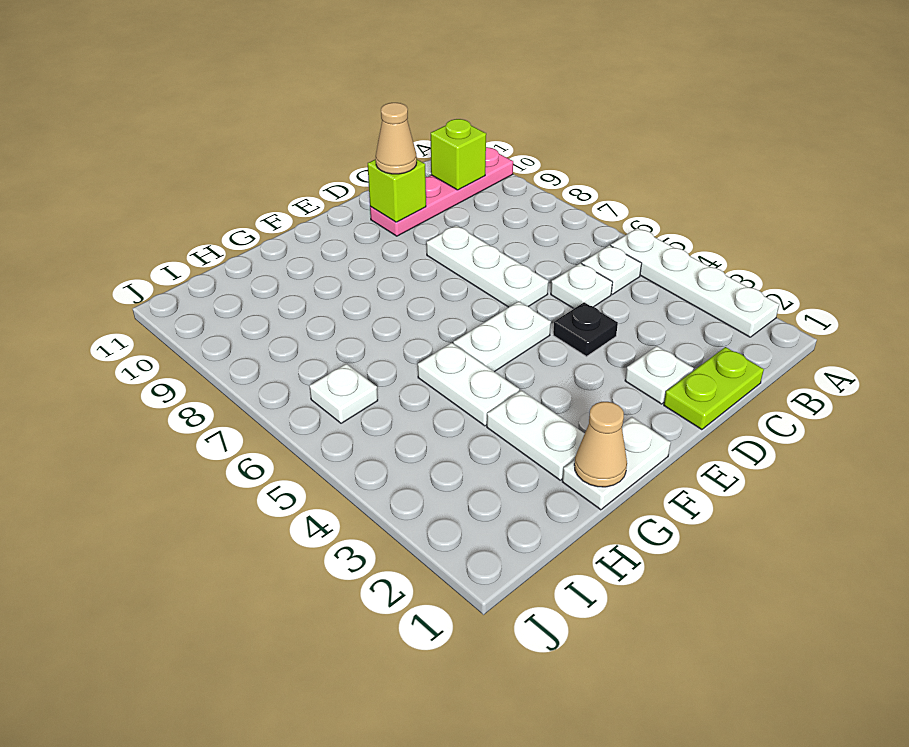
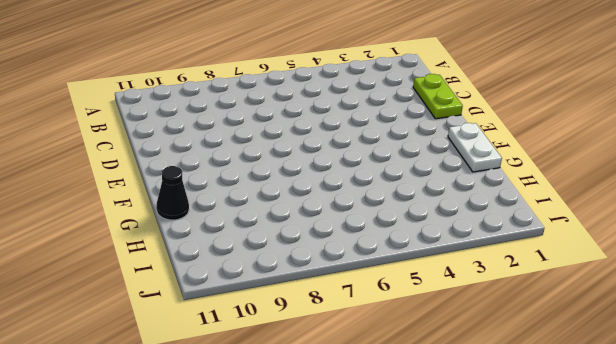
black 1x1 cone [157,166,189,220] -> none
none -> white 1x4 plate [611,228,779,337]
none -> pink 1x4 plate [370,147,513,236]
none -> white 1x1 plate [582,245,642,294]

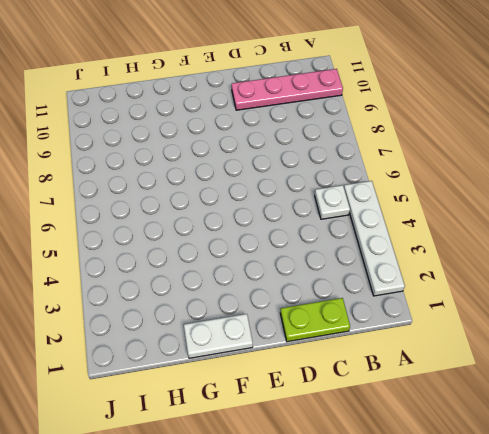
none -> white 1x1 plate [551,263,613,309]
none -> white 1x1 plate [625,346,694,404]
none -> black 1x1 plate [553,302,618,356]

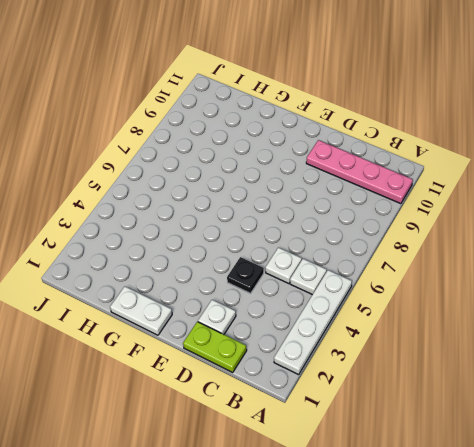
none -> white 1x3 plate [426,225,548,307]
none -> white 1x2 plate [453,301,551,372]
none -> white 1x2 plate [487,390,585,480]

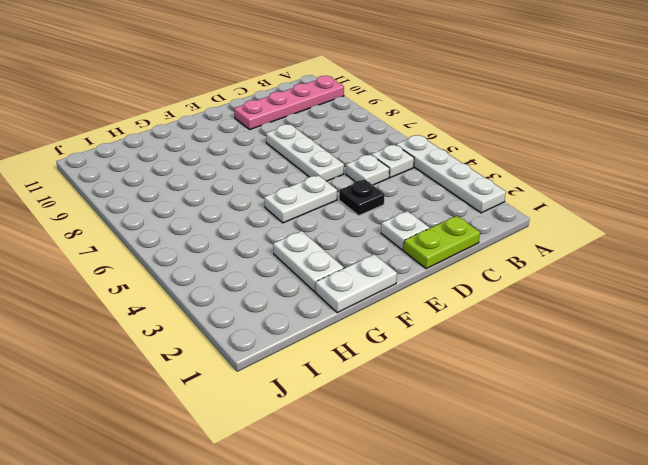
none -> white 1x2 plate [418,343,519,426]
none -> white 1x1 plate [309,364,378,423]
none -> lime 1x1 brick [431,119,486,190]

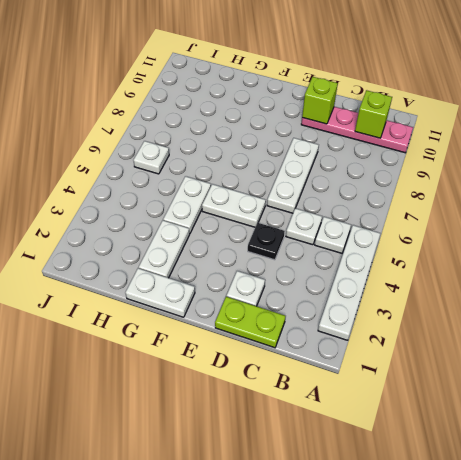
none -> tan 1x1 cone [574,402,627,487]
none -> tan 1x1 cone [376,103,417,174]

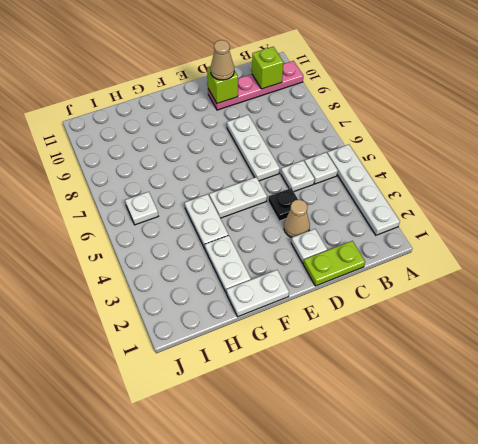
tan 1x1 cone [284,200,310,237] -> tan 1x1 cone moved to [574,402,627,487]

